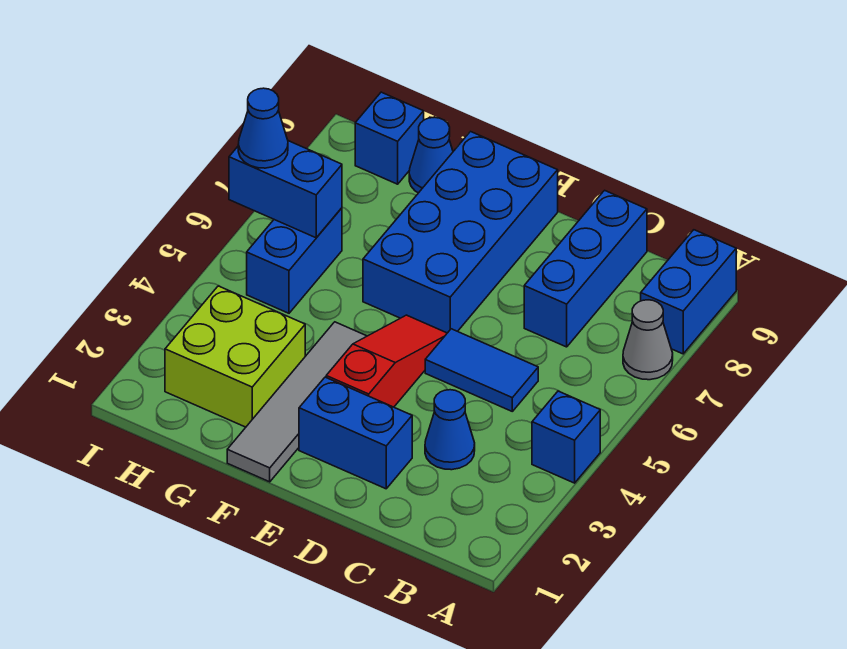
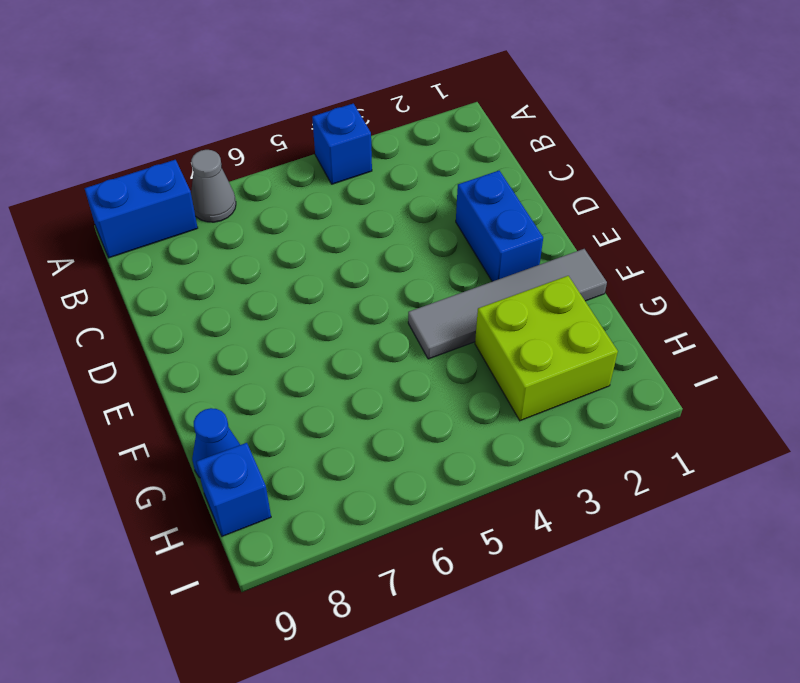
none -> blue 1x1 cone [425,390,475,470]
none -> blue 1x2 tile [425,329,538,411]
none -> blue 1x3 brick [524,190,647,347]

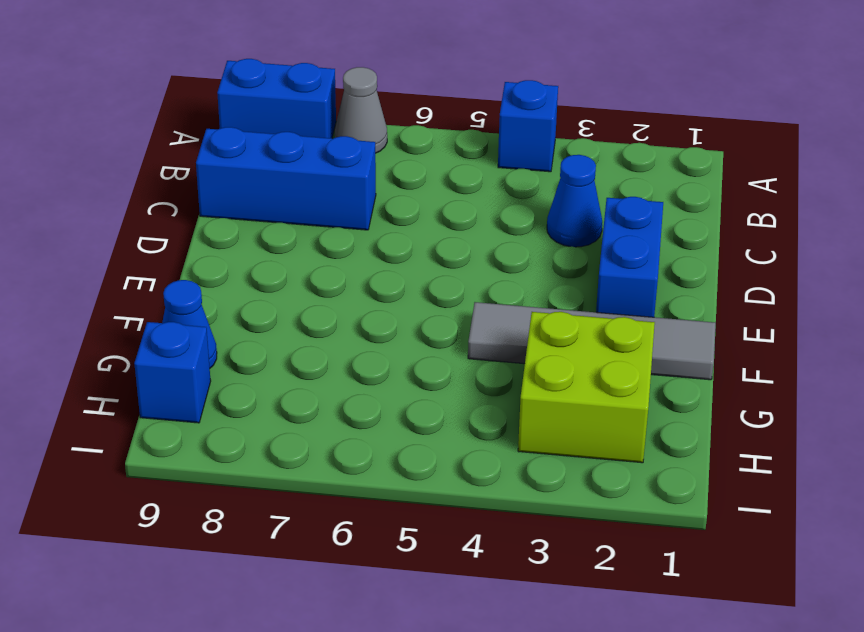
none -> blue 1x2 tile [425,329,538,411]
none -> red 1x3 slope [326,315,447,407]
none -> blue 2x4 brick [363,132,558,333]

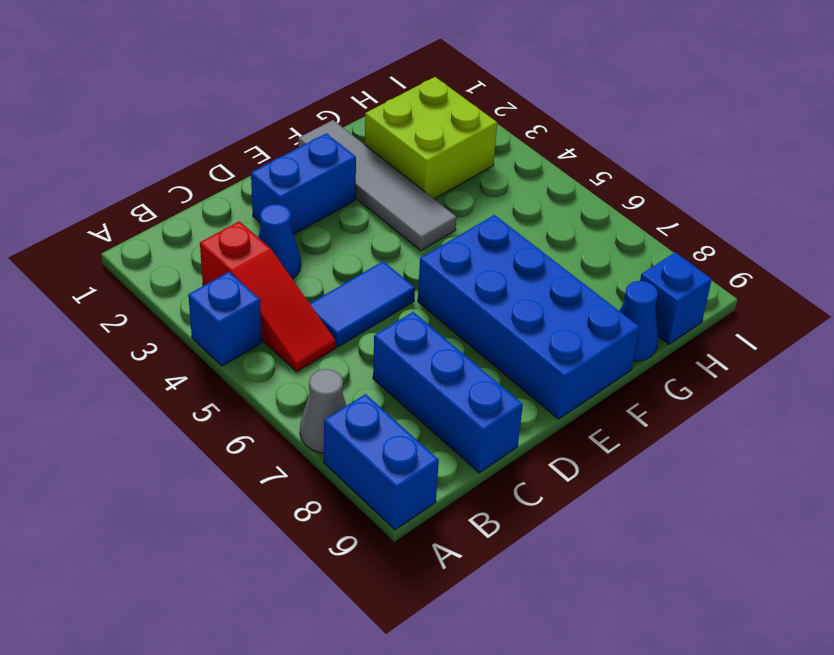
red 1x3 slope [200,221,336,372] -> red 1x3 slope moved to [326,315,447,407]
none -> blue 1x2 brick [247,208,342,313]
none -> blue 1x2 brick [229,141,342,238]
none -> blue 1x1 cone [238,88,288,168]

